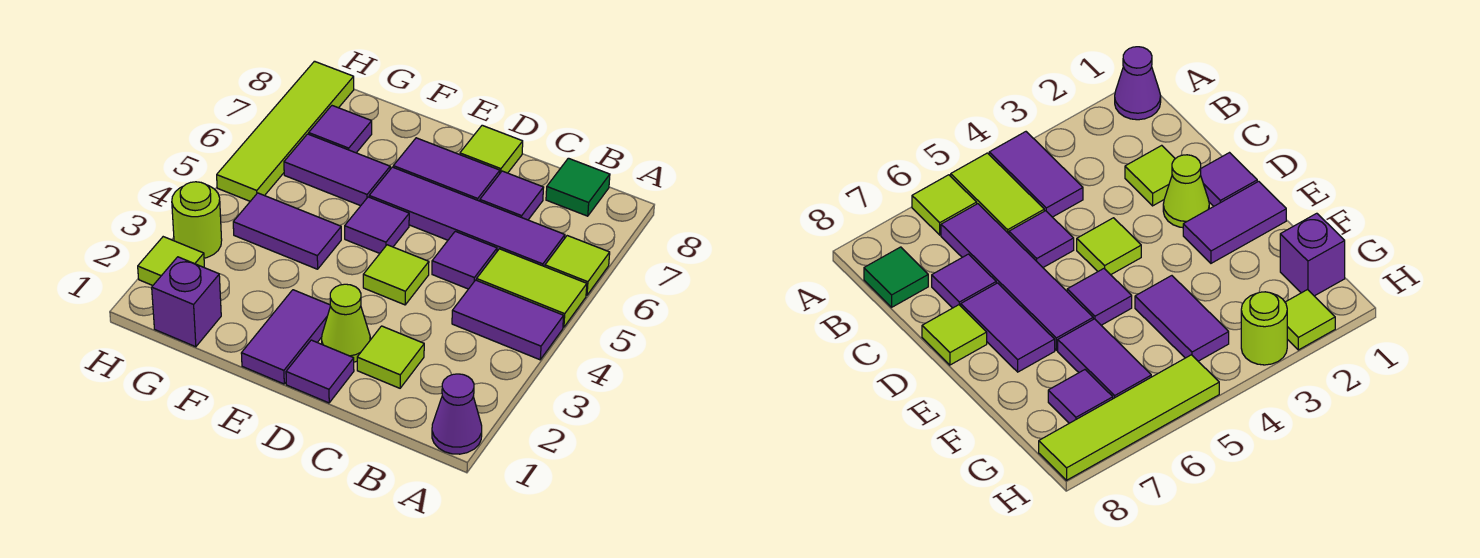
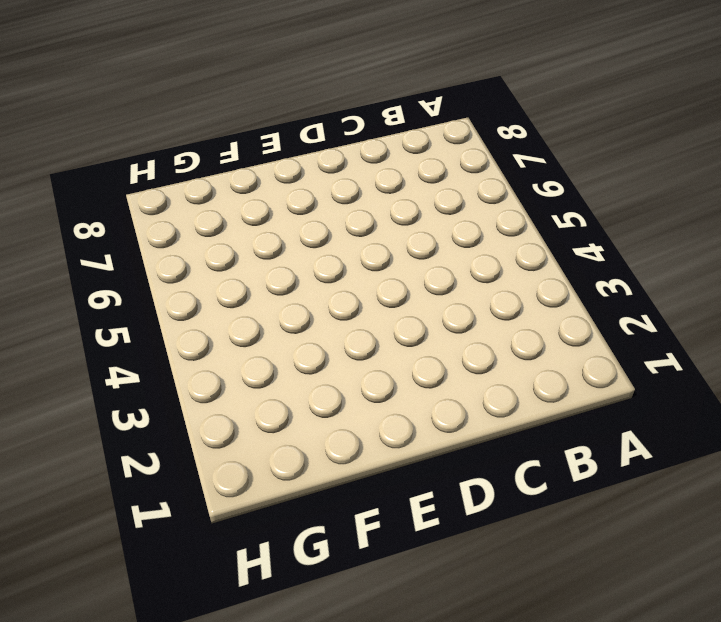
none -> purple 1x1 cone [432,374,482,454]
none -> purple 1x2 tile [452,280,564,360]
none -> lime 1x2 tile [477,249,587,327]

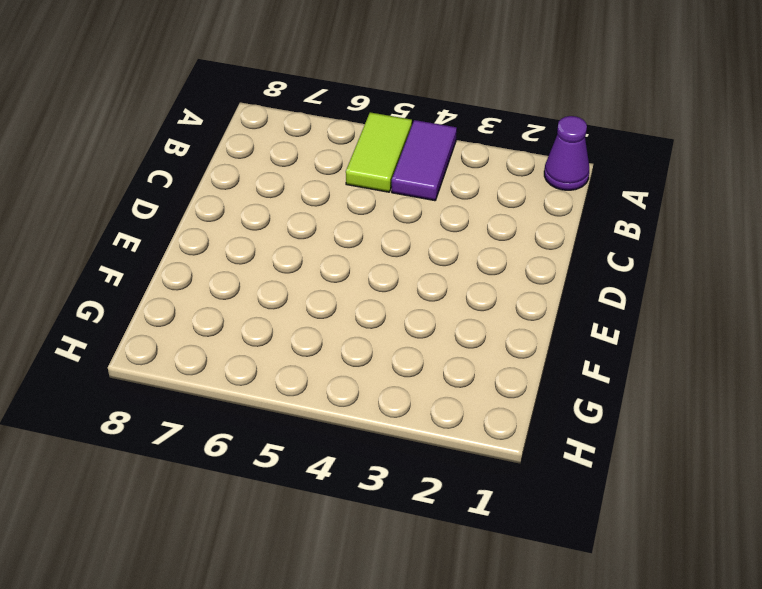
none -> lime 1x1 tile [545,236,610,295]
none -> purple 1x4 tile [369,167,565,267]
none -> green 1x1 tile [546,158,610,216]

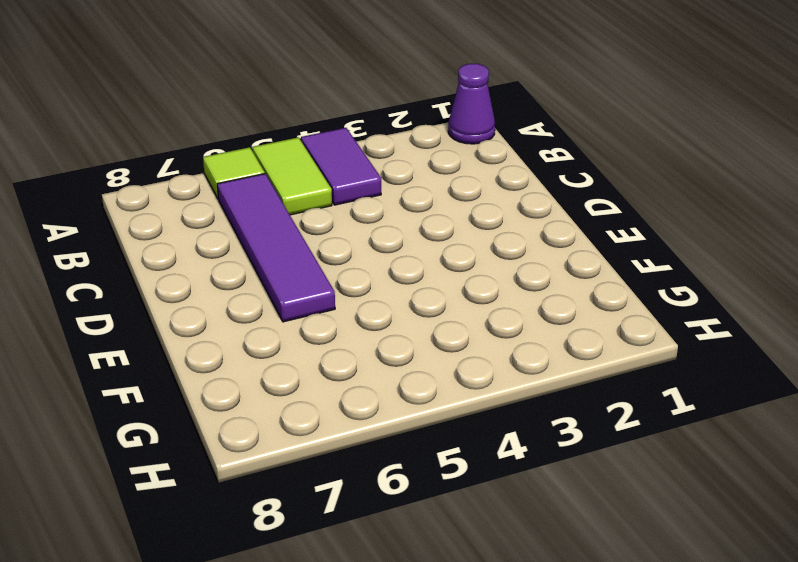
none -> green 1x1 tile [546,158,610,216]
none -> lime 1x1 tile [357,326,424,388]
none -> purple 1x1 tile [432,231,497,289]

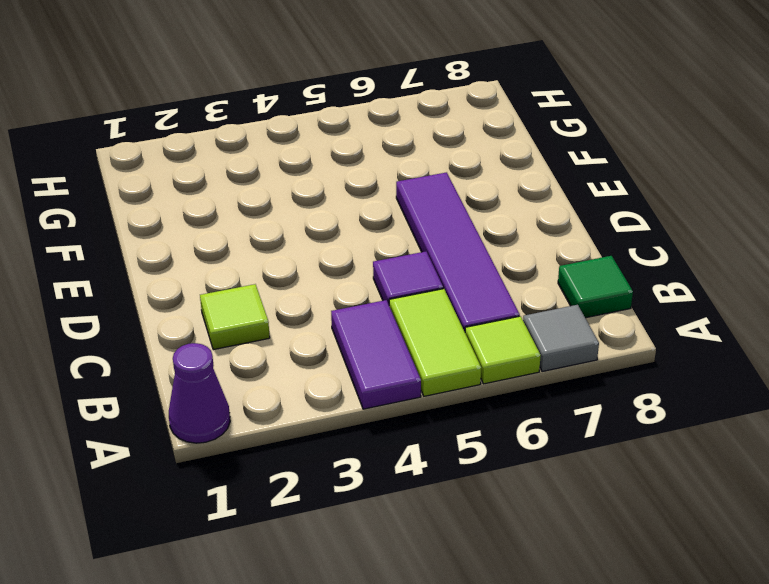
grey 1x1 tile [523,305,599,372] -> none
none -> purple 1x1 tile [480,171,544,220]
none -> purple 1x1 tile [286,340,354,403]
none -> lime 1x1 cone [322,284,370,362]

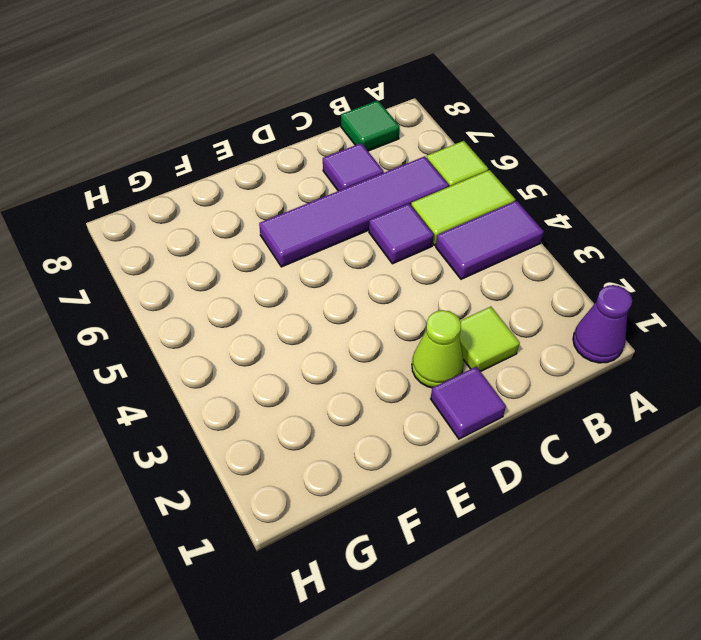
none -> lime 1x1 tile [363,245,429,305]
none -> purple 1x2 tile [393,138,500,201]
none -> lime 1x1 tile [460,125,523,173]

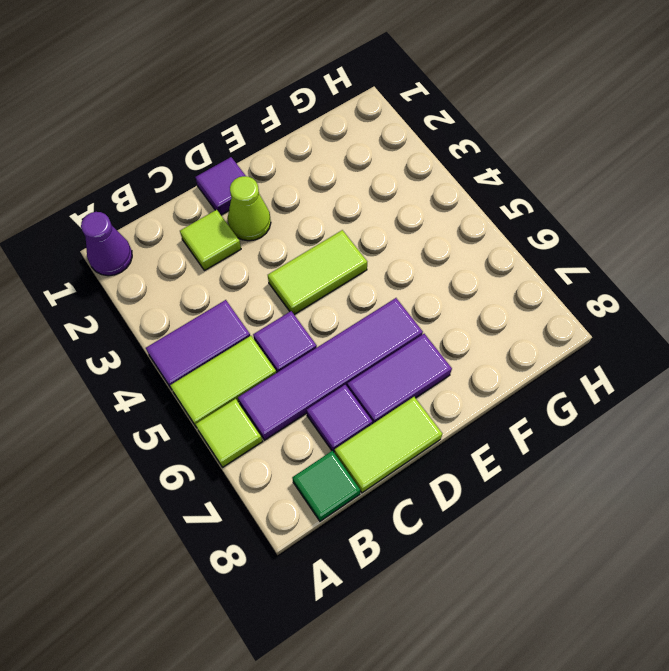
lime 1x2 tile [335,397,443,493] -> lime 1x1 tile [460,125,523,173]
lime 1x2 tile [268,230,367,315] -> lime 1x1 tile [363,245,429,305]
none -> purple 1x2 tile [241,290,330,384]
none -> purple 1x1 tile [345,197,409,253]
none -> purple 1x2 tile [233,193,341,269]

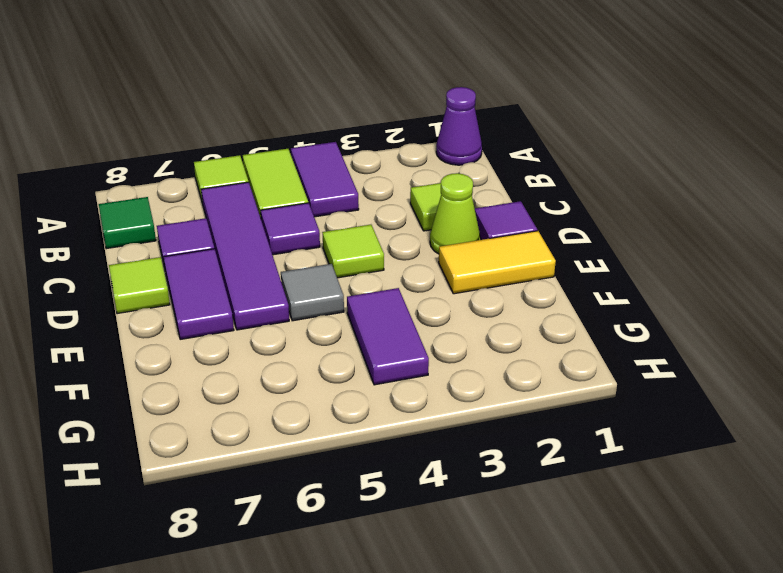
yellow 1x2 tile [439,231,556,294] -> purple 1x2 tile [241,290,330,384]
grey 1x1 tile [281,264,344,321] -> purple 1x1 tile [345,197,409,253]
none -> purple 1x2 tile [284,134,390,206]
none -> purple 1x1 brick [152,257,221,347]
none -> purple 1x1 tile [309,106,372,153]

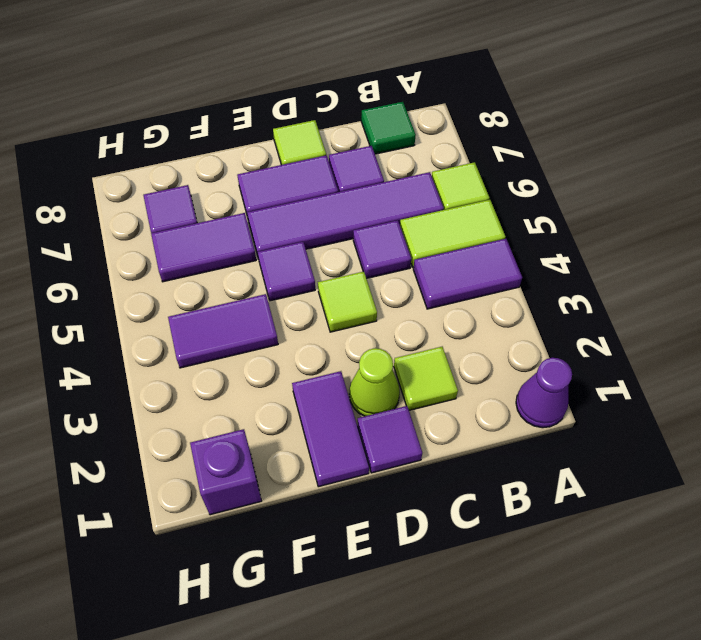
none -> lime 1x1 tile [138,237,204,285]
none -> lime 1x1 round brick [172,182,222,258]
none -> lime 1x4 tile [217,61,354,201]

